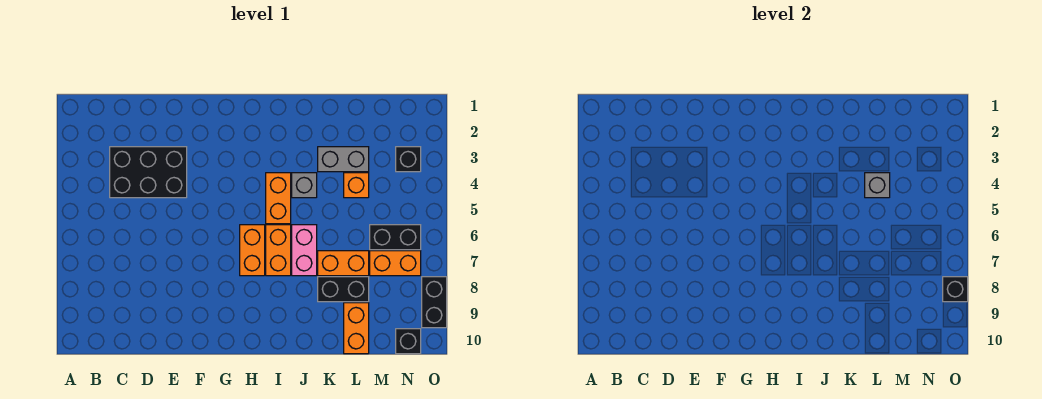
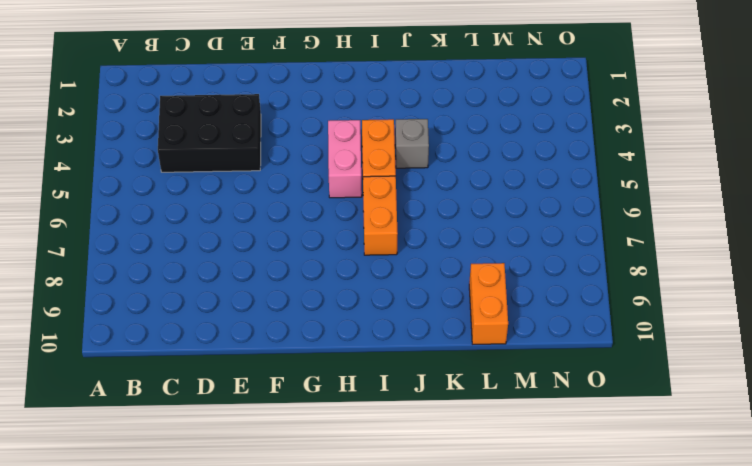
pink 1x2 brick [328,120,362,198] -> pink 1x2 brick moved to [292,225,317,276]
none -> orange 1x2 brick [240,225,265,276]
none -> grey 1x2 brick [318,147,369,172]
none -> orange 1x2 brick [318,251,369,276]

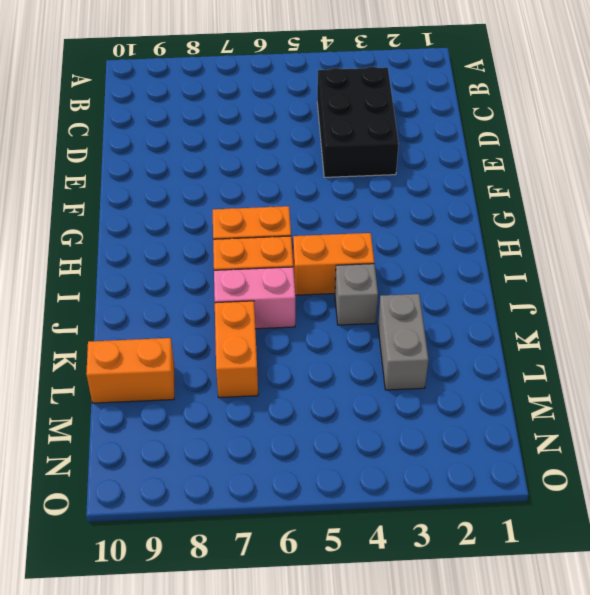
none -> black 1x2 brick [318,277,369,302]
none -> orange 1x1 brick [344,173,369,198]
none -> black 1x2 brick [370,225,421,250]

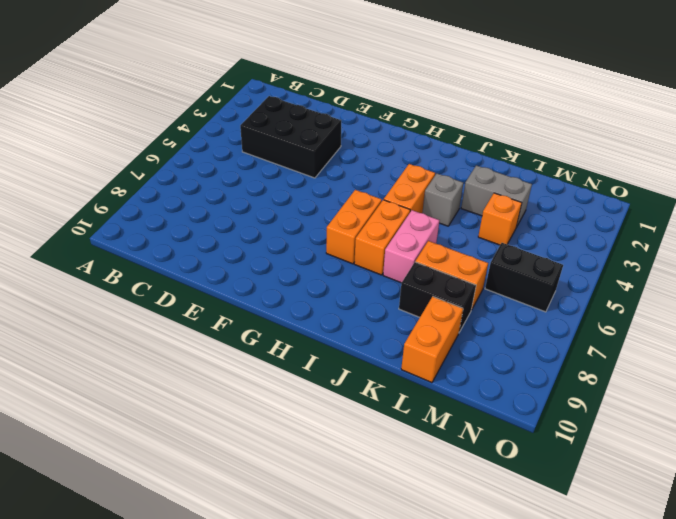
none -> orange 1x2 brick [370,251,421,276]
none -> black 1x1 brick [396,147,421,172]
none -> black 1x1 brick [396,329,421,354]

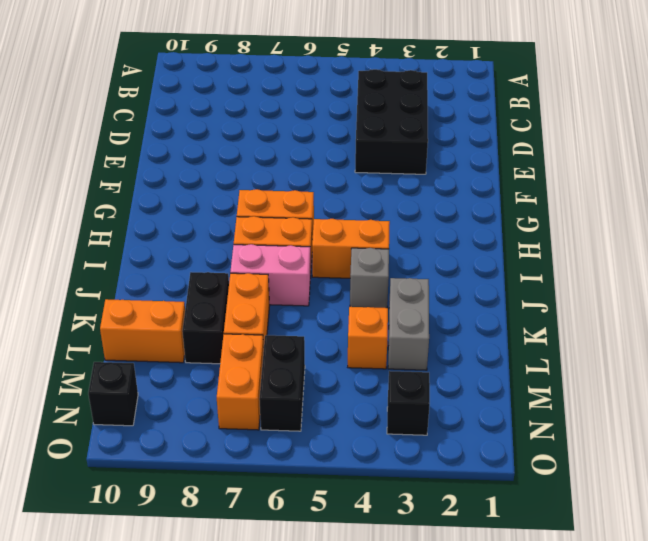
none -> black 1x2 brick [422,277,447,328]
none -> grey 1x1 brick [865,173,890,198]
none -> black 1x1 brick [943,277,968,302]

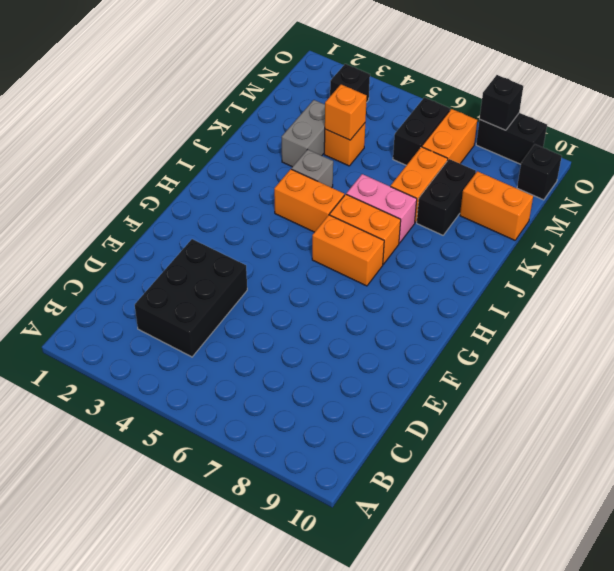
orange 1x1 brick [325,85,367,140] -> grey 1x1 brick [865,173,890,198]

